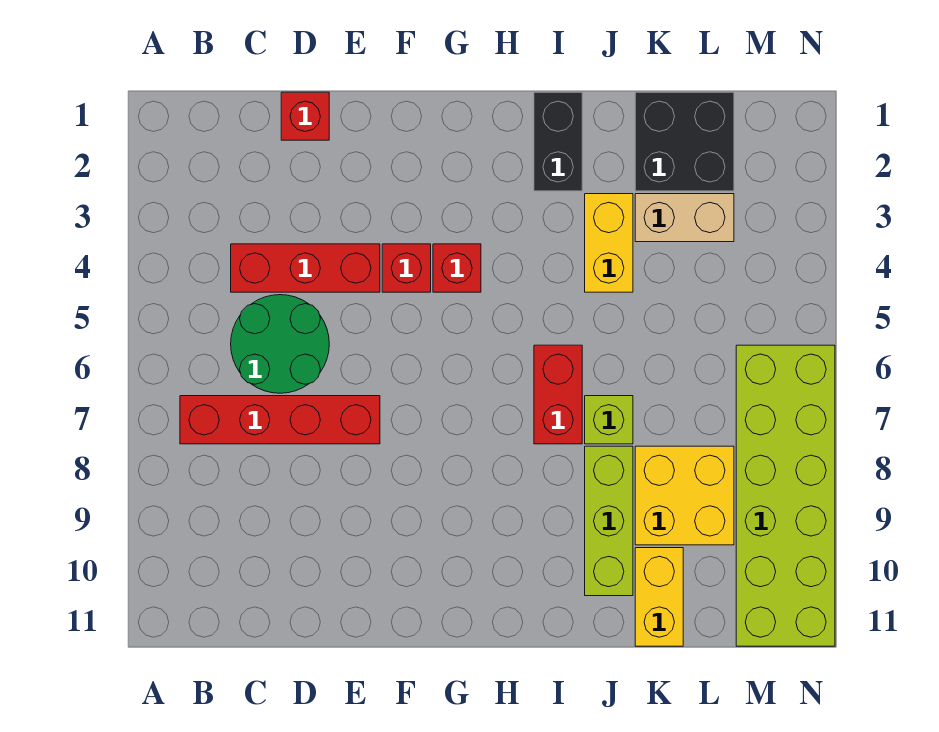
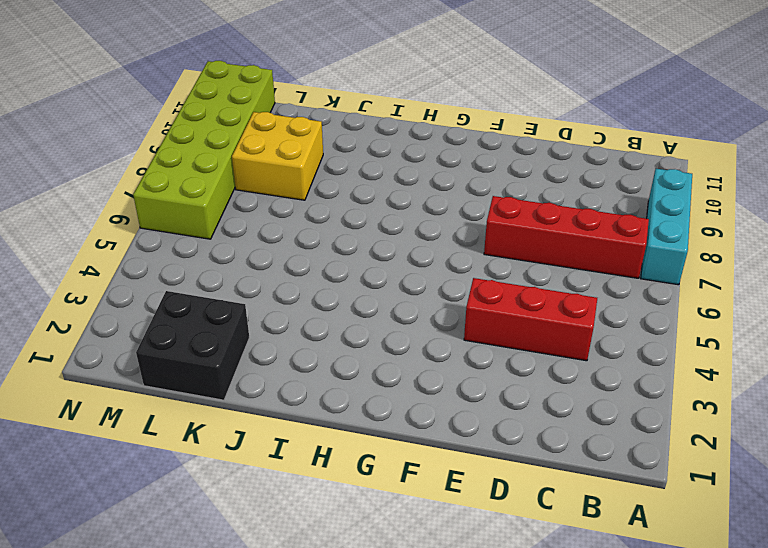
cyan 1x3 brick [641,169,692,285] -> none
none -> green 2x2 round brick [231,295,329,393]
none -> red 1x1 brick [281,92,329,140]
none -> red 1x1 brick [382,244,431,292]

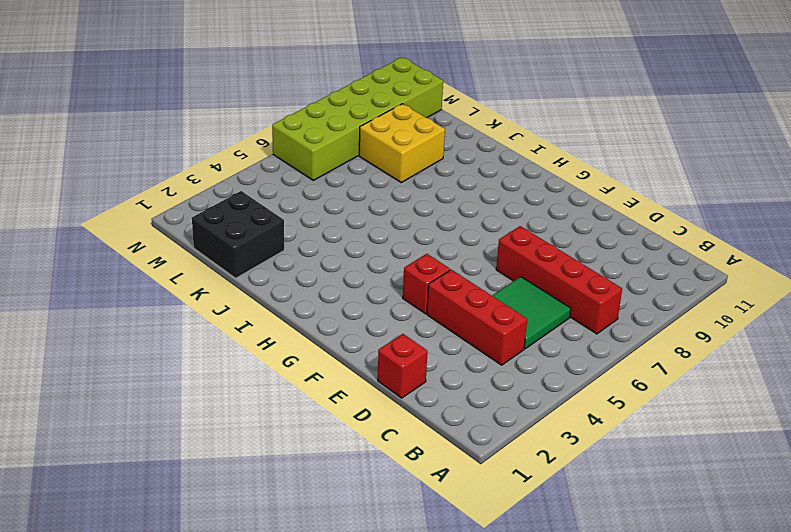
green 2x2 tile [492,277,571,349] -> green 2x2 round brick [231,295,329,393]
none -> red 1x1 brick [433,244,481,292]
none -> black 1x2 brick [534,92,582,191]
none -> red 1x2 brick [534,345,582,444]

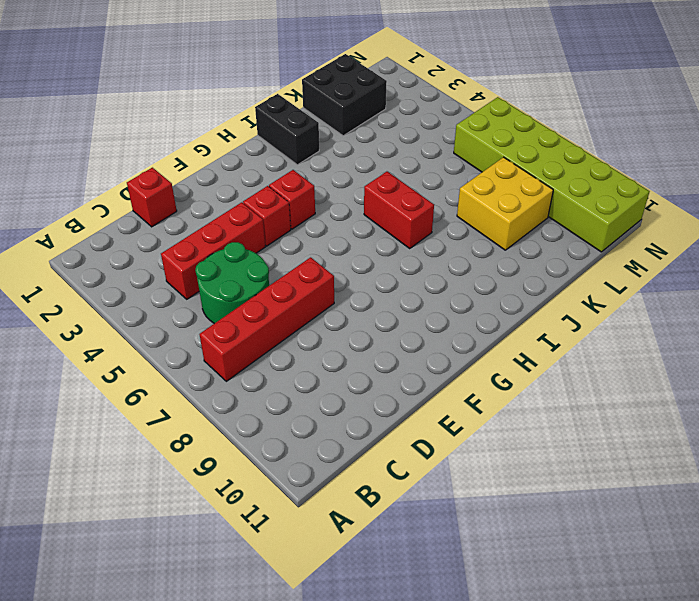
none -> yellow 1x2 brick [585,194,633,292]
none -> lime 1x1 brick [585,396,633,444]
none -> lime 1x3 brick [585,446,633,596]

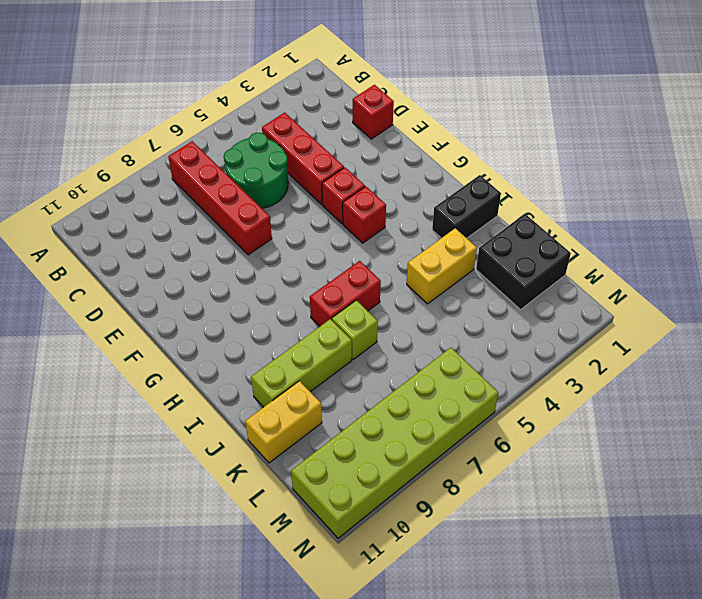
none -> tan 1x2 brick [635,194,734,242]
none -> yellow 2x2 brick [635,446,734,545]

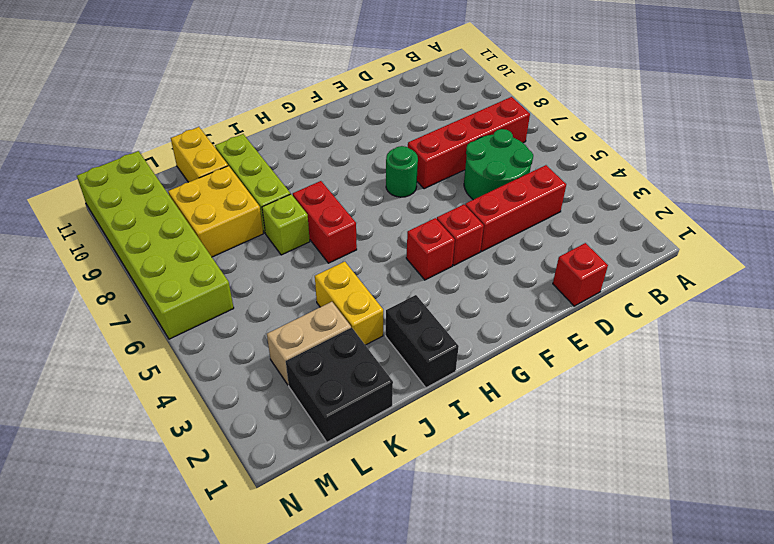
green 1x1 round brick [386,146,418,197] -> none

